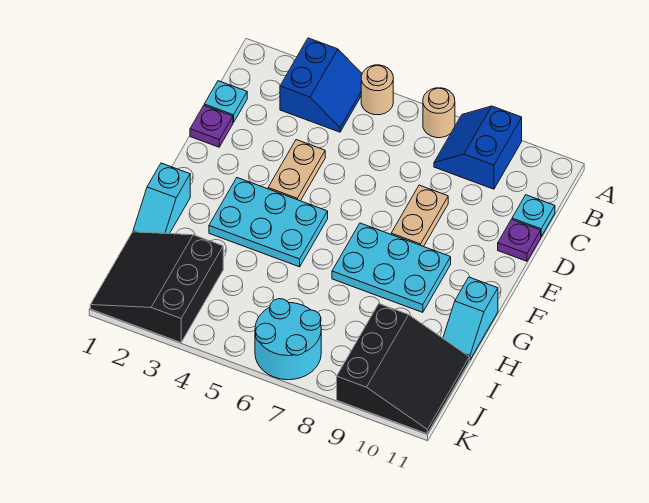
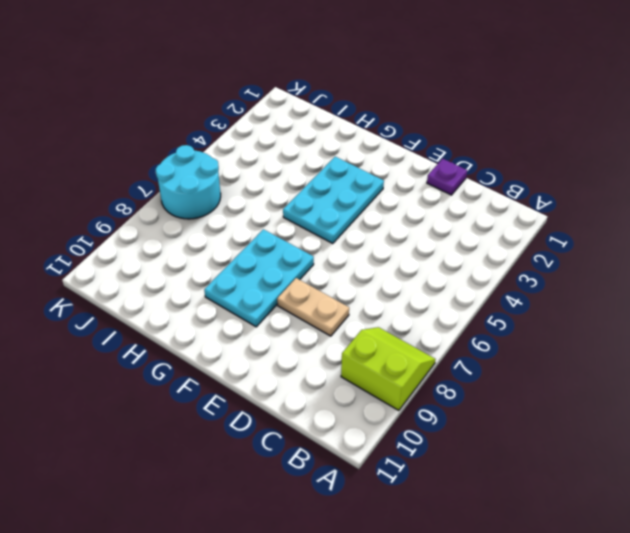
lime 2x2 slope [341,327,436,411] -> blue 2x2 slope [434,106,522,189]
none -> blue 2x2 slope [280,38,362,132]
none -> tan 1x1 round brick [361,65,393,115]
none -> tan 1x1 round brick [423,88,455,138]

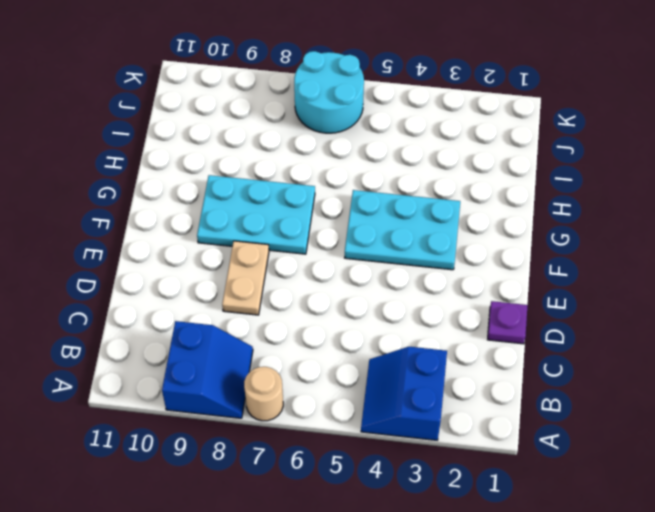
none -> tan 1x1 round brick [361,65,393,115]
none -> cyan 1x1 plate [204,81,247,123]
none -> cyan 1x1 plate [512,195,555,236]

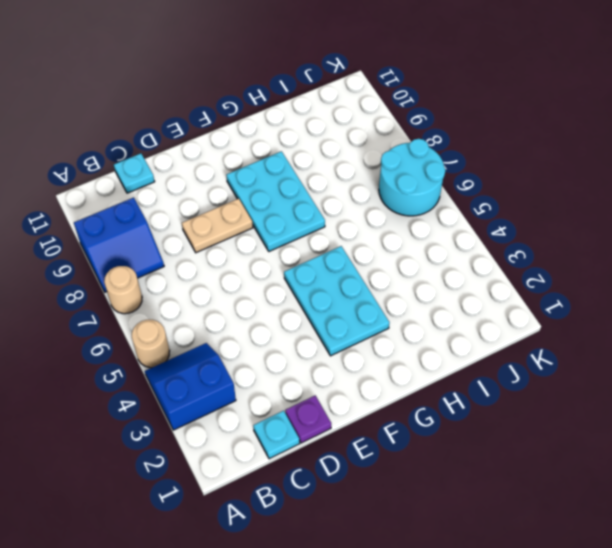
none -> tan 1x2 plate [268,140,325,201]
none -> purple 1x1 plate [498,219,541,261]
none -> cyan 1x2 slope [133,163,190,234]

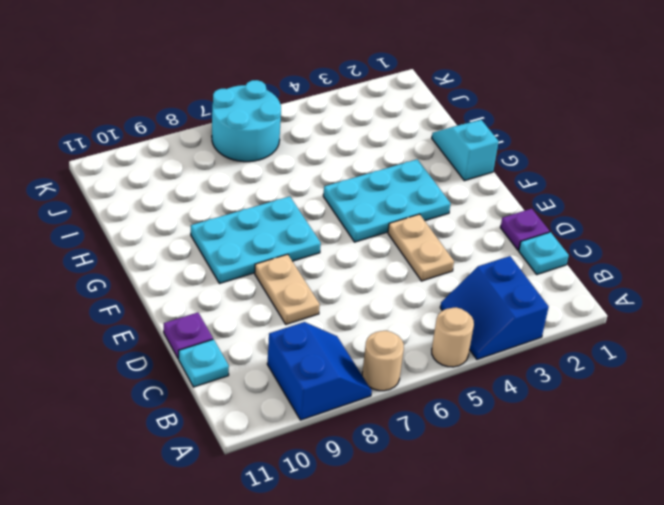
none -> cyan 1x2 slope [443,277,498,360]
none -> black 3x3 slope [90,232,223,342]
none -> black 3x3 slope [337,304,469,434]

